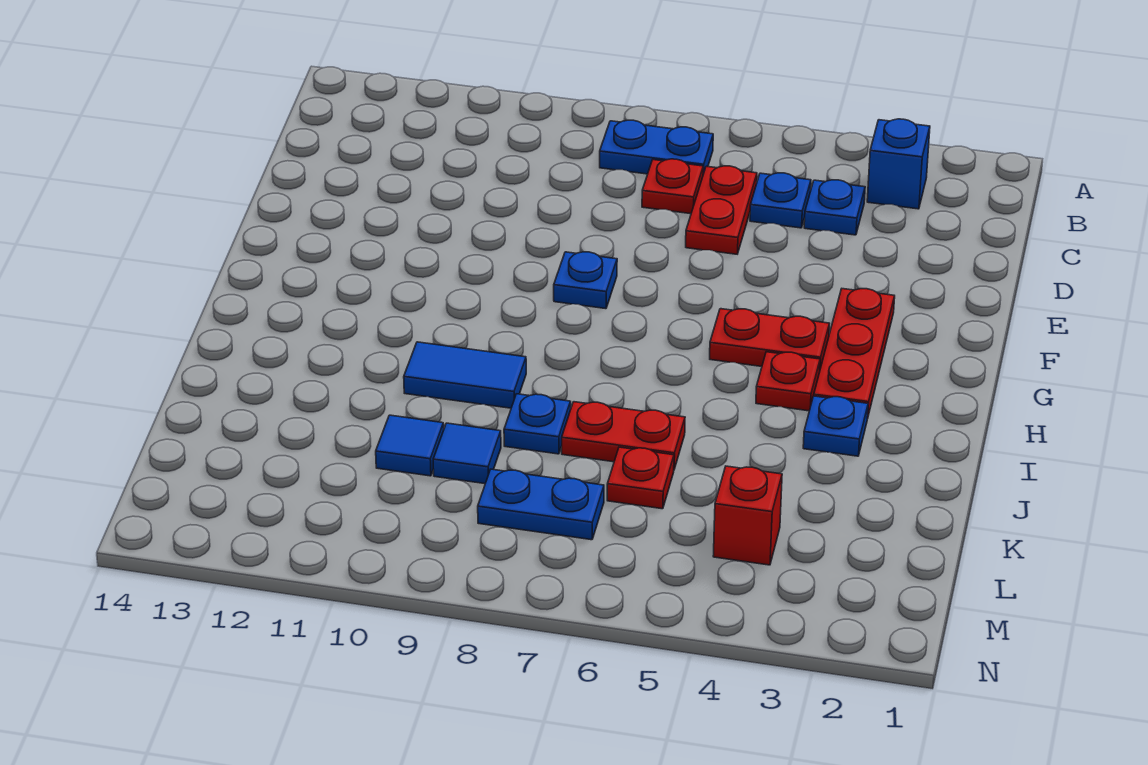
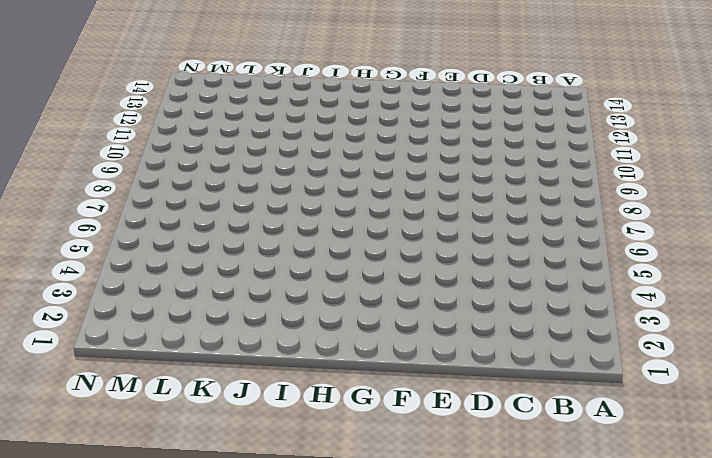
none -> blue 1x1 brick [867,119,930,209]
none -> blue 1x2 plate [600,120,713,174]
none -> blue 1x1 plate [804,180,865,235]

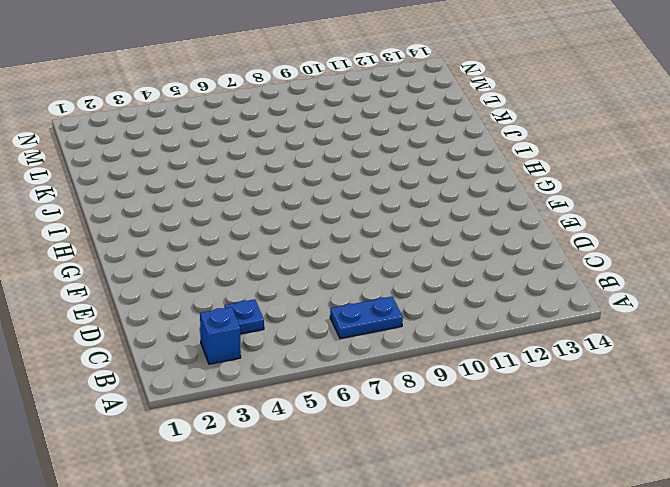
none -> blue 1x1 plate [750,173,811,228]
none -> red 1x2 plate [686,166,757,254]
none -> red 1x1 plate [642,159,703,214]

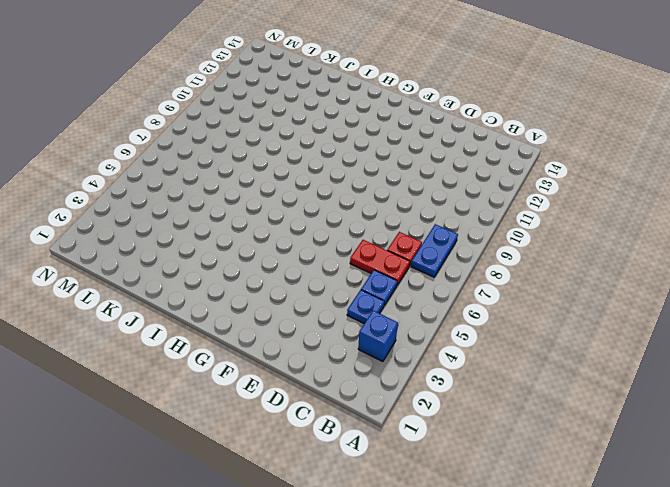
none -> red 1x3 plate [814,289,895,419]
none -> blue 1x1 plate [554,252,617,309]
none -> red 1x2 plate [710,309,829,369]

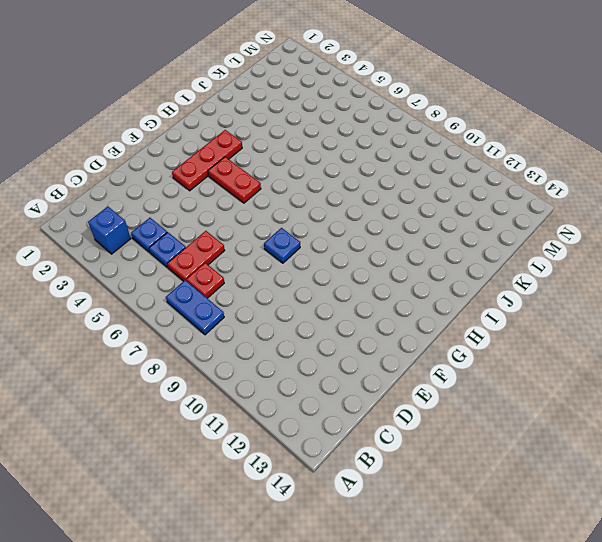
none -> red 1x1 plate [756,352,820,411]
none -> blue 1x1 plate [803,396,868,456]
none -> blue 1x2 tile [404,342,526,408]

